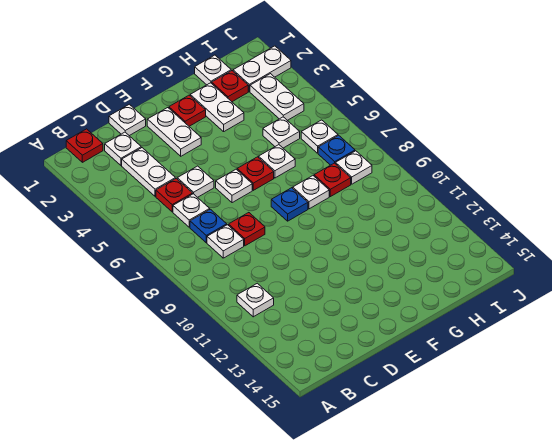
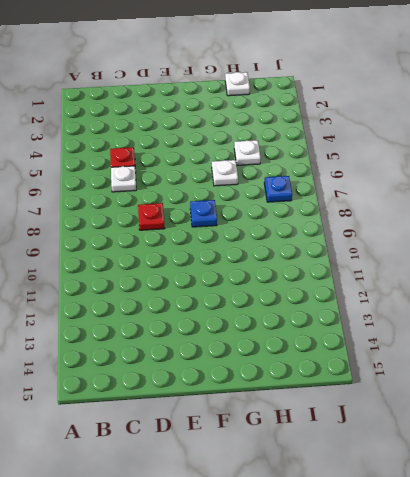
none -> red 1x1 plate [66,129,103,162]
none -> white 1x1 plate [237,283,274,317]
none -> white 1x1 plate [105,132,141,165]

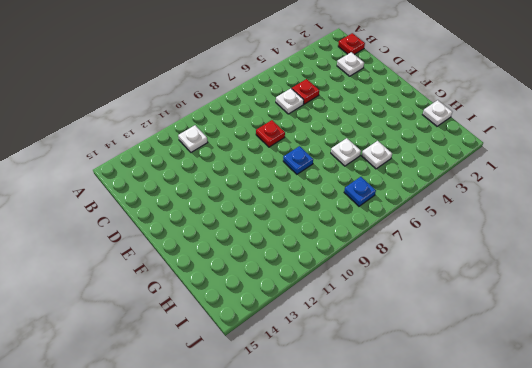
none -> white 1x2 plate [122,148,175,196]
none -> blue 1x1 plate [190,209,227,243]
none -> white 1x1 plate [207,225,244,258]

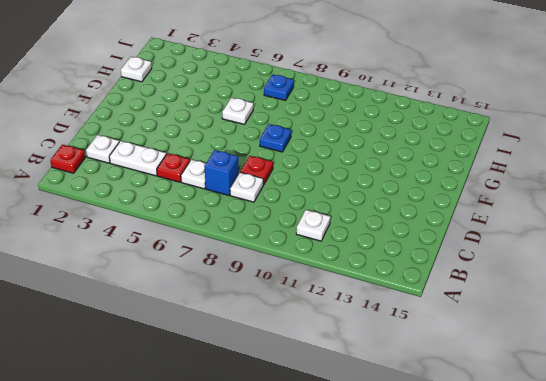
blue 1x1 brick [204,150,239,195] -> blue 1x1 plate [190,209,227,243]
none -> white 1x1 plate [109,104,146,136]
none -> white 1x1 plate [177,166,214,197]
none -> white 1x2 plate [147,108,201,156]

